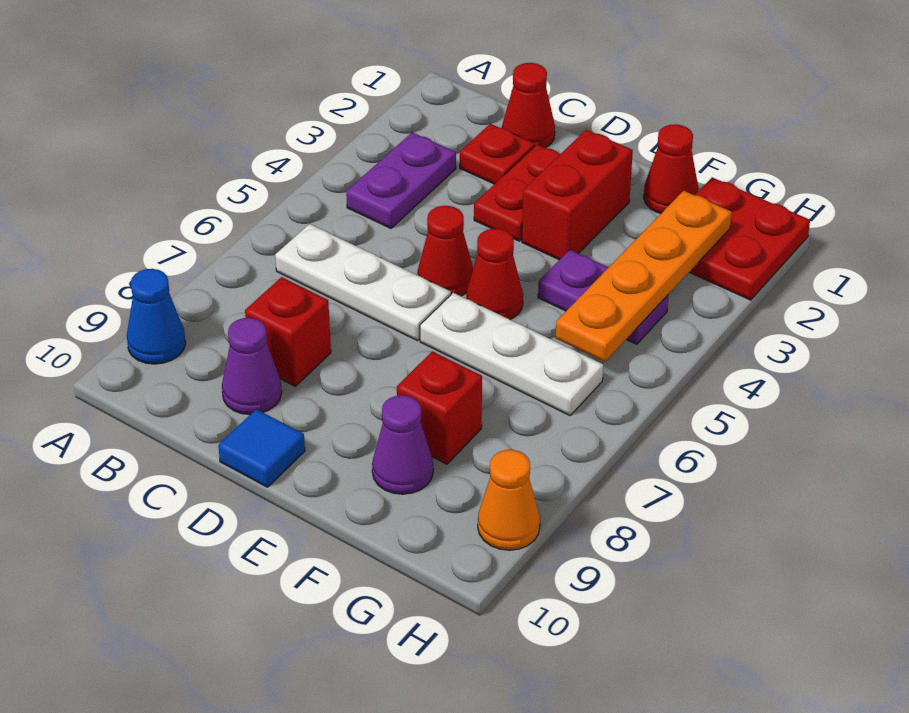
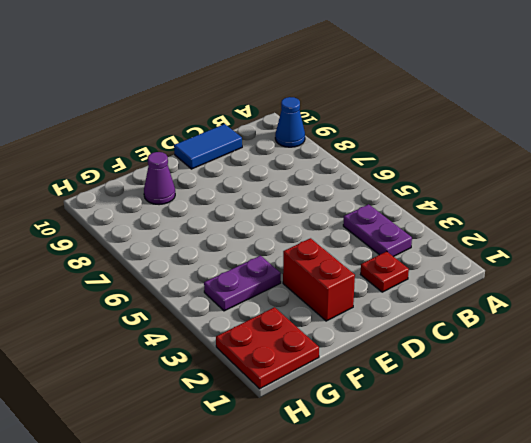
blue 1x2 tile [174,124,242,169] -> blue 1x1 tile [218,409,305,487]
none -> white 1x3 plate [275,224,451,341]
none -> red 1x1 cone [502,63,555,148]
none -> red 1x1 brick [245,277,331,386]

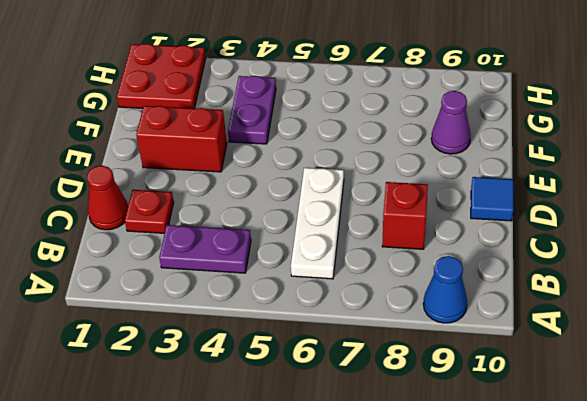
none -> purple 1x1 cone [222,318,282,414]
none -> red 1x2 plate [474,144,560,241]
none -> red 1x1 cone [417,206,473,296]

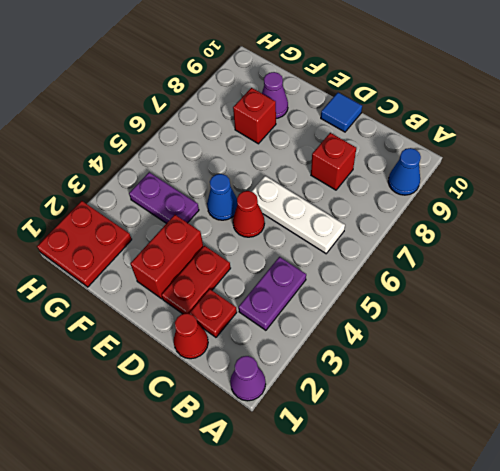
purple 1x1 cone [230,356,266,401] -> purple 1x1 cone moved to [222,318,282,414]
blue 1x1 cone [207,174,237,220] -> red 1x1 cone [466,229,523,319]
none -> white 1x3 plate [420,293,603,415]
none -> red 1x1 cone [644,124,699,213]
none -> orange 1x1 cone [478,450,540,550]

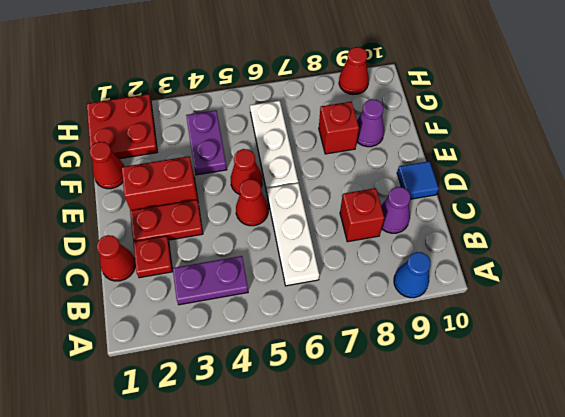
red 1x1 cone [339,47,369,95] -> orange 1x1 cone [478,450,540,550]
none -> orange 1x4 plate [556,191,732,362]

